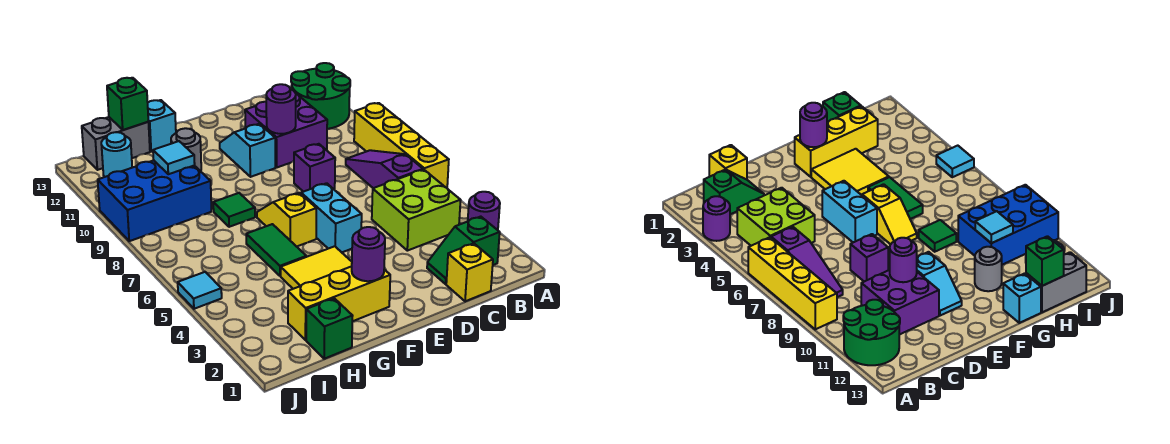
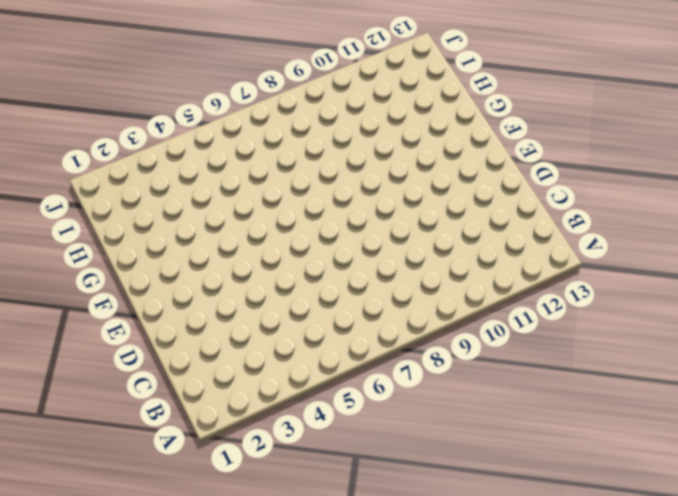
none -> purple 1x1 round brick [468,192,500,230]
none -> yellow 1x4 brick [354,103,449,188]
none -> green 2x2 round brick [291,63,350,129]

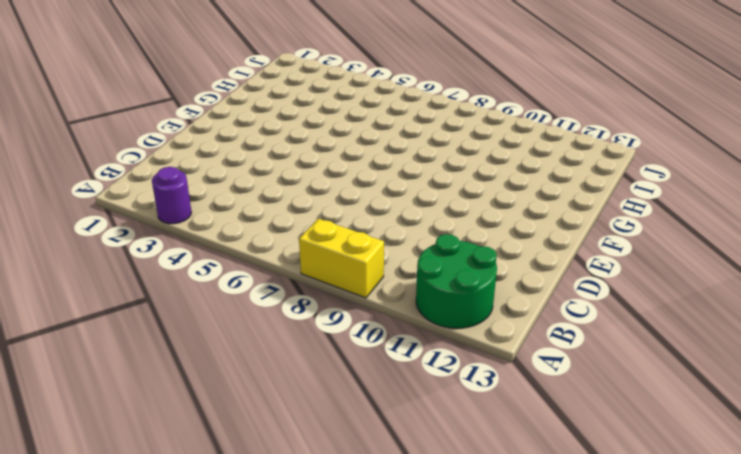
yellow 1x2 brick [299,219,384,298] -> yellow 1x4 brick [354,103,449,188]
none -> green 1x2 slope [427,217,500,284]
none -> lime 2x2 brick [372,170,461,251]
none -> purple 1x3 slope [346,150,423,188]

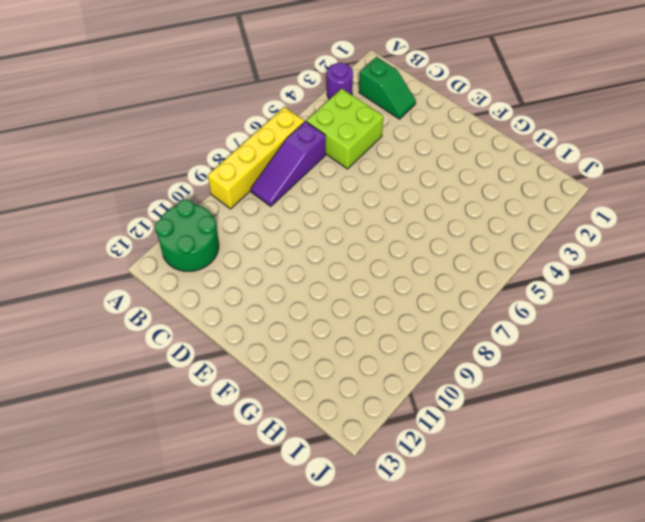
none -> yellow 1x1 brick [446,243,493,301]
none -> purple 2x2 brick [245,94,327,167]
none -> purple 1x1 brick [294,144,335,192]

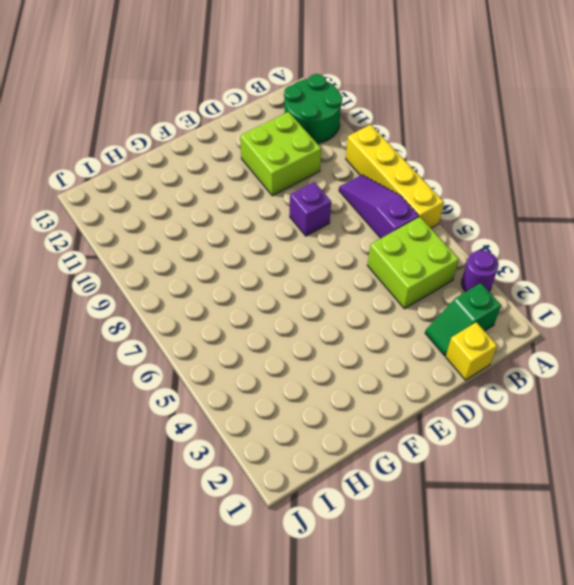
lime 2x2 brick [240,112,321,196] -> purple 2x2 brick [245,94,327,167]
none -> cyan 1x2 brick [301,183,362,252]
none -> cyan 1x2 slope [220,124,275,177]
none -> yellow 1x3 brick [288,266,390,340]

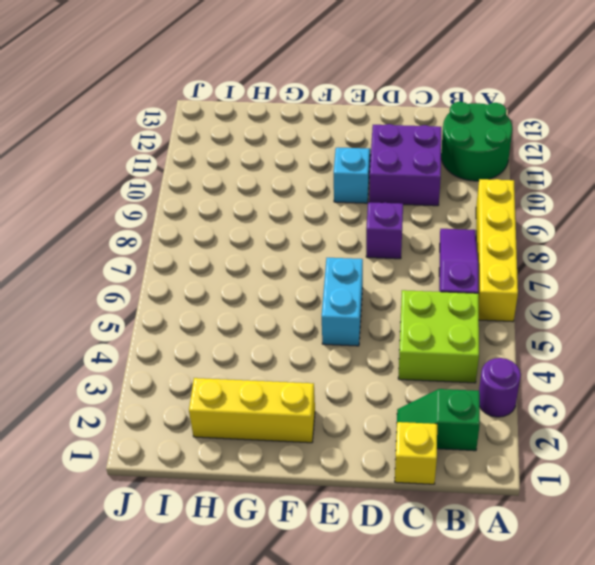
none -> yellow 2x2 tile [281,246,352,289]
none -> yellow 1x2 slope [257,193,316,247]
none -> green 1x2 tile [246,224,306,276]

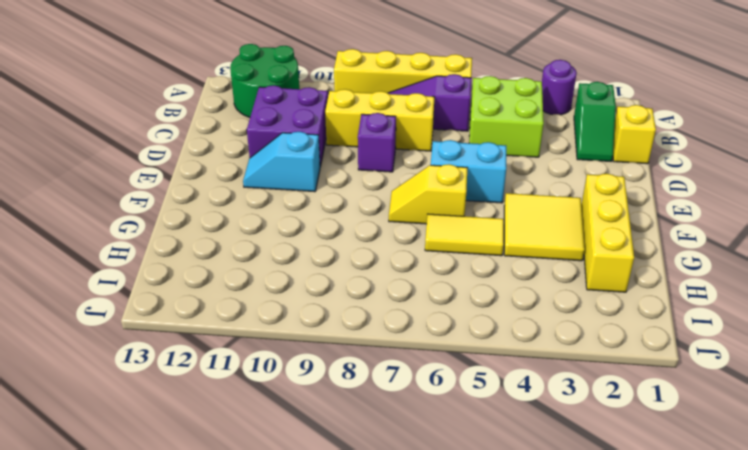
yellow 1x3 brick [325,89,435,151] -> none
yellow 1x2 tile [425,214,504,256] -> green 1x2 tile [246,224,306,276]
none -> green 1x1 tile [213,193,255,227]
none -> grey 1x1 round brick [171,128,201,171]
none -> cyan 1x1 brick [148,100,176,152]

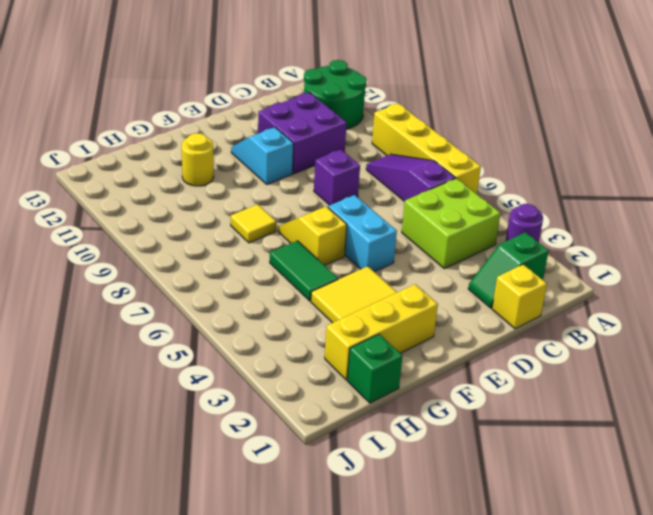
yellow 1x1 tile [231,204,276,243] -> green 1x1 tile [213,193,255,227]
yellow 1x1 round brick [182,133,214,186] -> grey 1x1 round brick [171,128,201,171]
none -> cyan 1x1 brick [148,100,176,152]
none -> blue 2x3 brick [98,160,211,241]
none -> grey 1x2 brick [82,117,150,170]

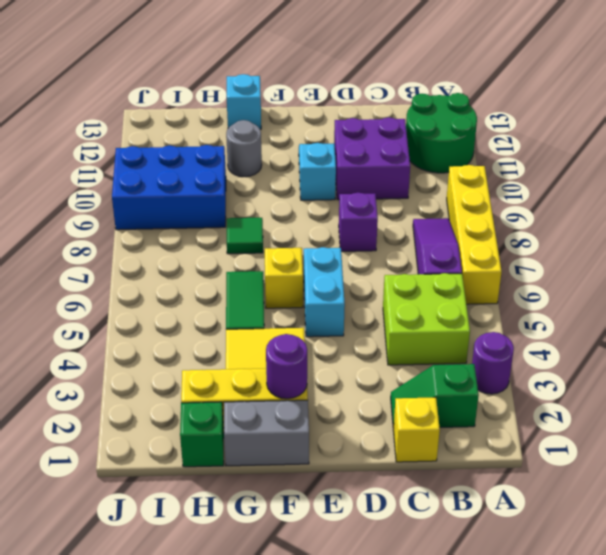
grey 1x2 brick [224,400,309,466] -> grey 1x2 brick moved to [82,117,150,170]
none -> cyan 1x1 round brick [101,132,132,177]
none -> cyan 1x1 tile [178,272,222,309]
none -> purple 1x1 round brick [266,84,296,134]

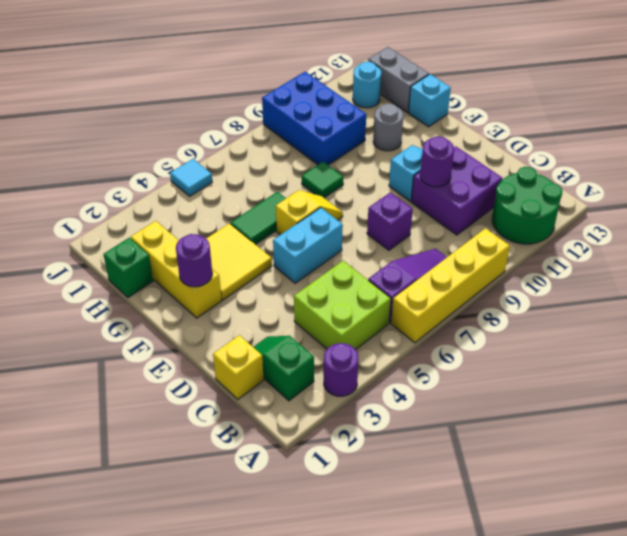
none -> cyan 1x1 tile [153,141,195,174]
none -> green 1x1 brick [107,78,148,130]

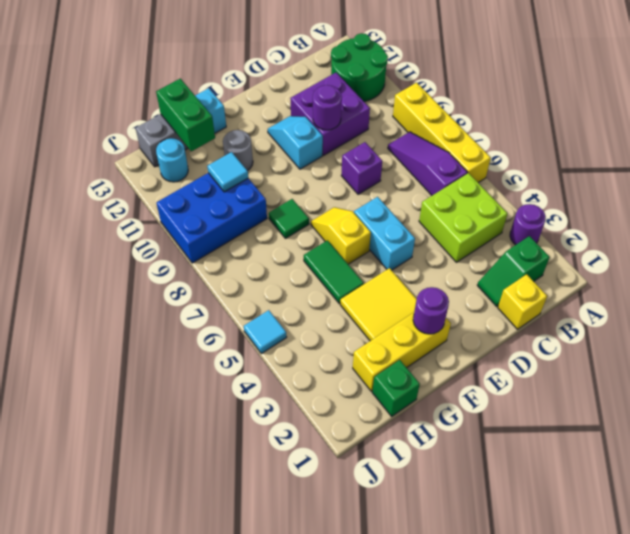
green 1x2 brick [156,79,215,151] -> green 1x1 brick [107,78,148,130]

